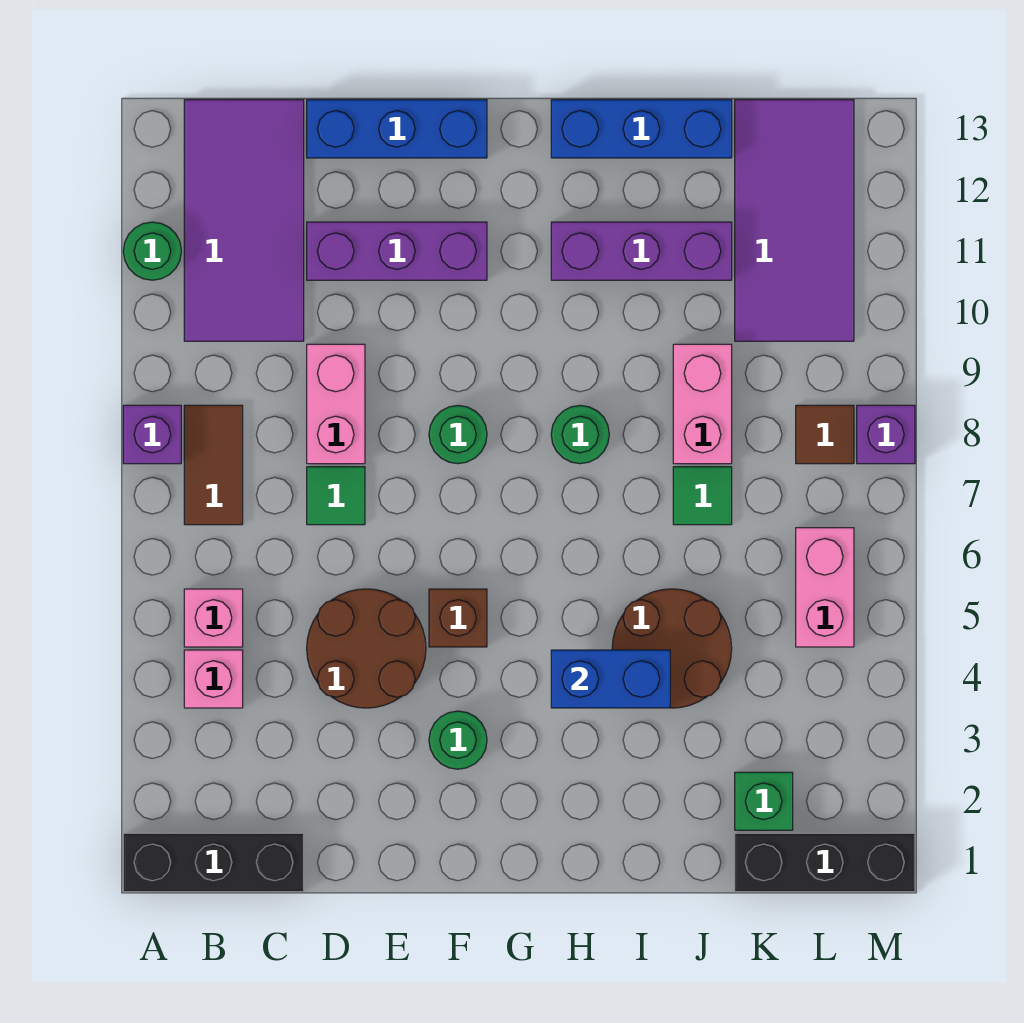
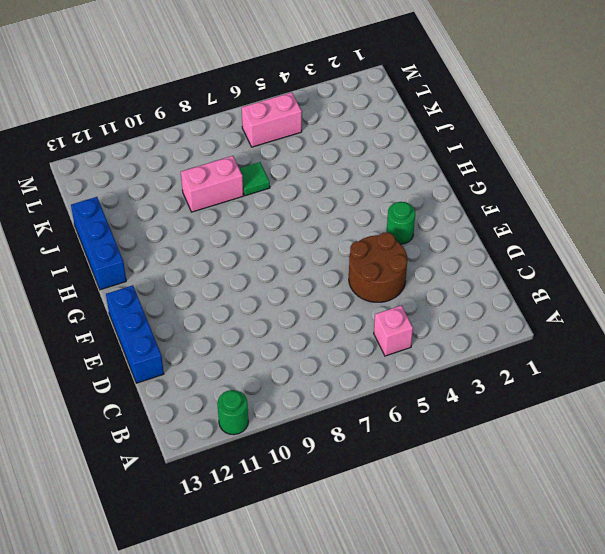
none -> black 1x3 brick [123,833,304,892]
none -> purple 1x1 brick [123,405,181,464]
none -> pink 1x1 brick [184,650,243,708]

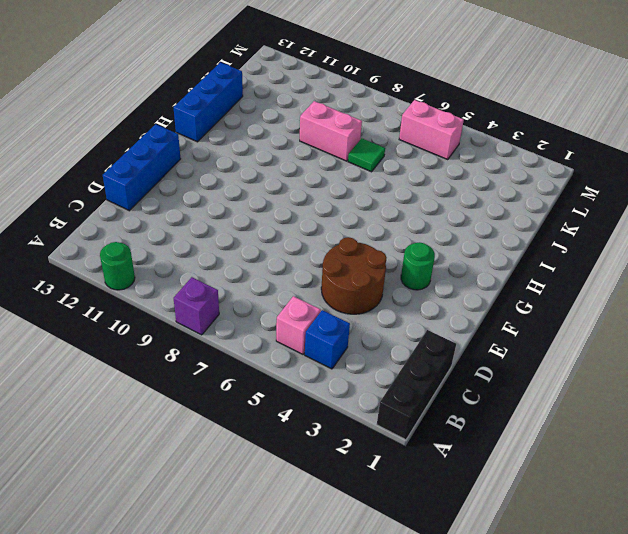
blue 1x1 brick [305,310,350,369] -> pink 1x1 brick [184,650,243,708]
none -> brown 1x2 tile [184,405,243,525]
none -> purple 2x4 tile [184,100,304,341]
none -> green 1x1 tile [307,467,365,525]

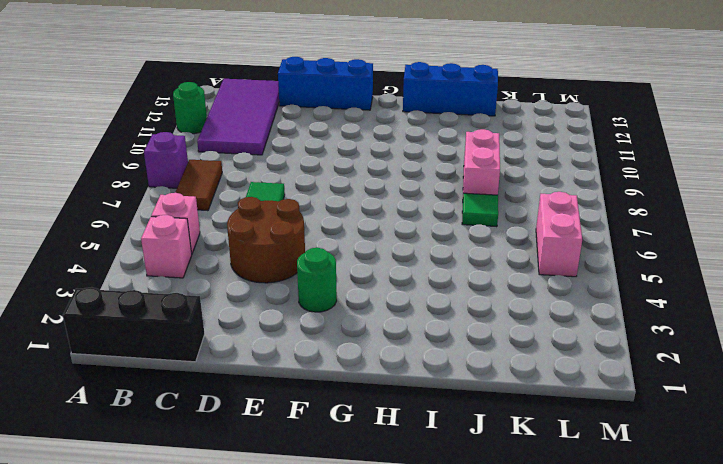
none -> pink 1x2 brick [307,344,365,464]
none -> purple 1x3 brick [307,222,487,280]
none -> brown 1x1 brick [429,589,487,647]

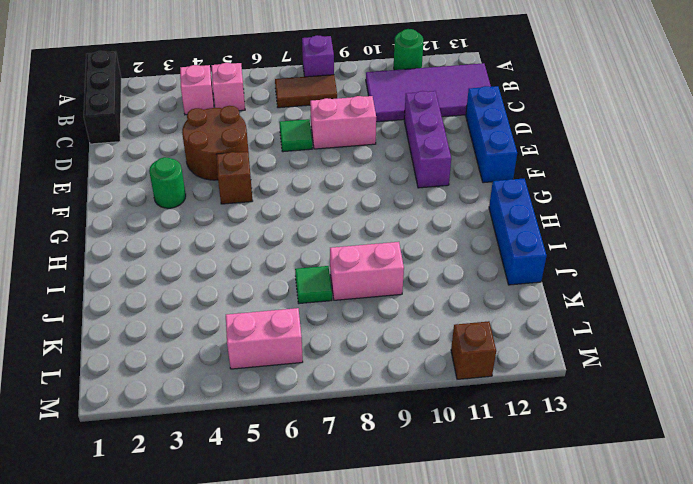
brown 1x1 brick [451,321,496,379] -> none
none -> green 1x1 round brick [429,406,487,464]
none -> green 1x1 round brick [551,406,609,464]
none -> purple 1x3 brick [551,222,732,280]

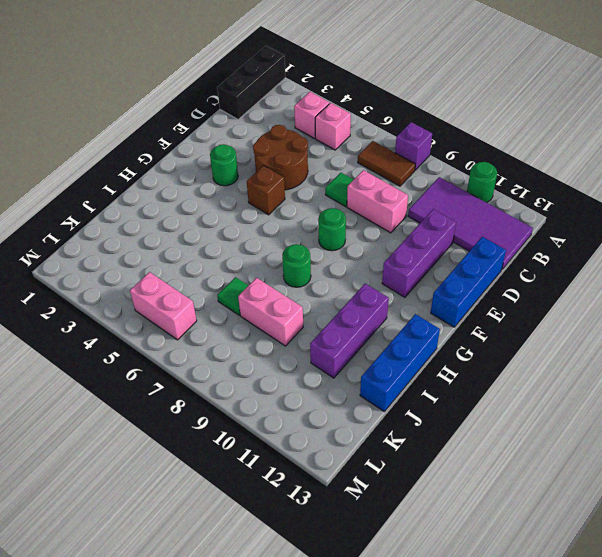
none -> brown 2x2 round brick [612,589,732,708]
none -> black 1x3 brick [735,833,915,892]
none -> green 1x1 brick [735,772,793,830]

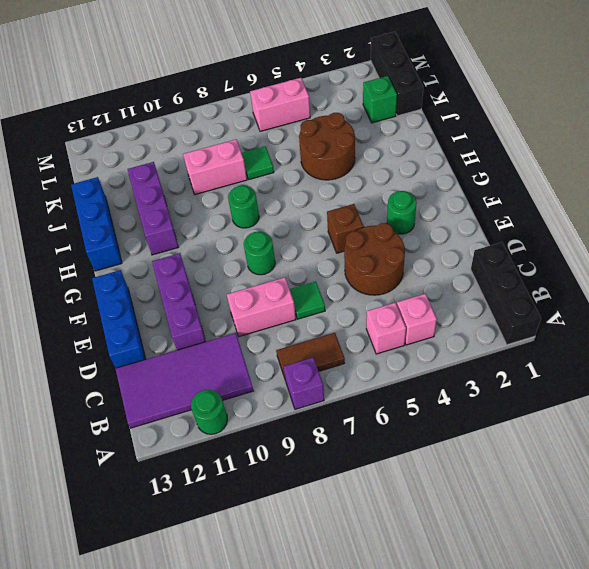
none -> purple 2x4 tile [735,100,854,341]
none -> brown 1x1 tile [796,405,854,464]
none -> purple 1x1 brick [857,405,915,464]

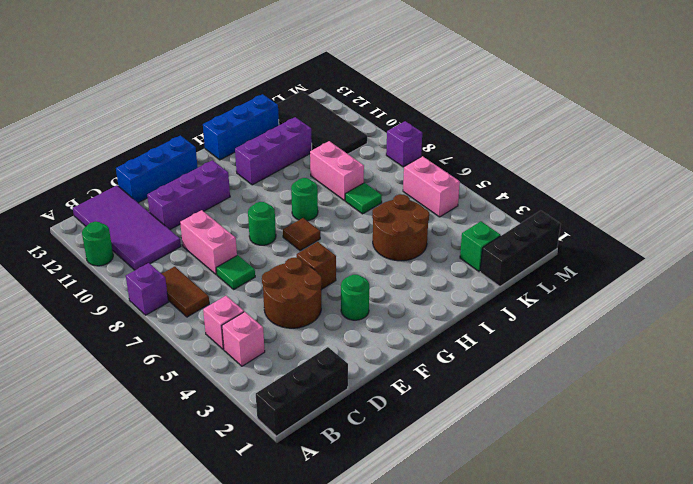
brown 1x1 tile [283,218,320,251] -> brown 1x1 tile moved to [796,405,854,464]
black 2x4 tile [277,91,367,154] -> purple 2x4 tile [735,100,854,341]
none -> blue 1x2 brick [551,650,670,708]

